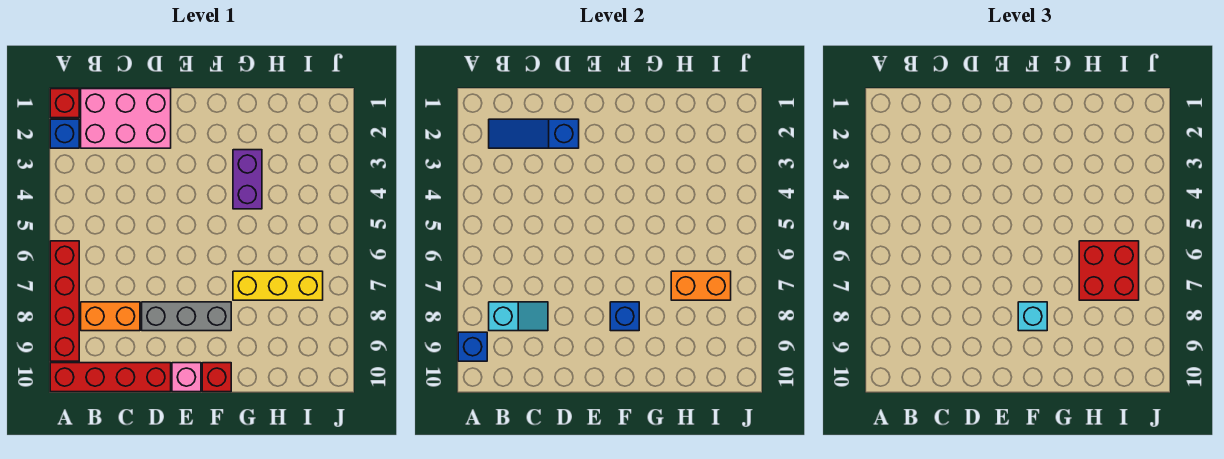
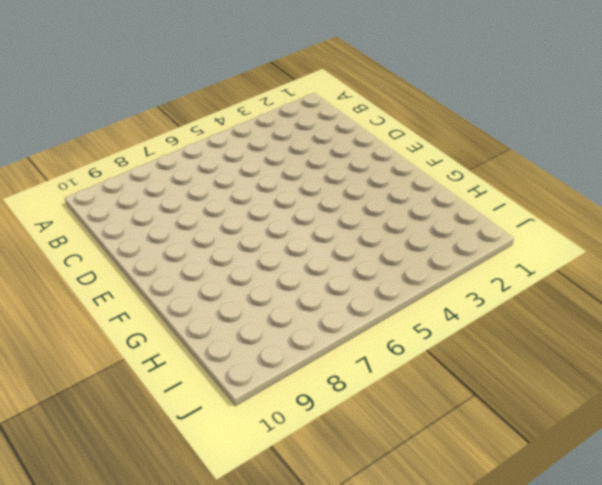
none -> red 1x1 brick [50,89,79,118]
none -> blue 1x1 brick [50,119,79,148]
none -> red 1x4 brick [50,241,79,361]

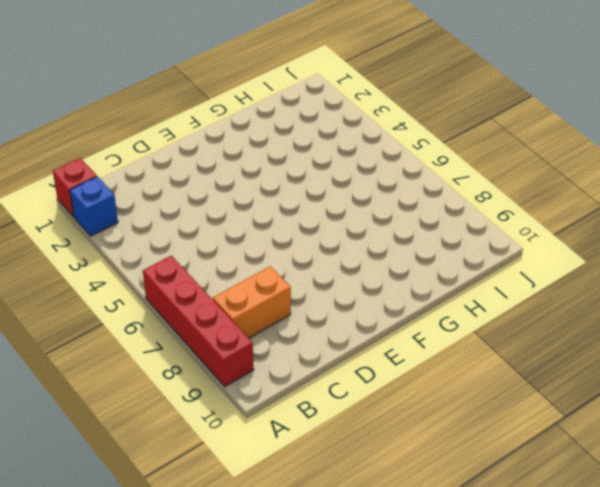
none -> red 1x4 brick [50,363,171,392]
none -> pink 2x3 brick [81,89,171,148]
none -> grey 1x3 brick [142,302,231,331]

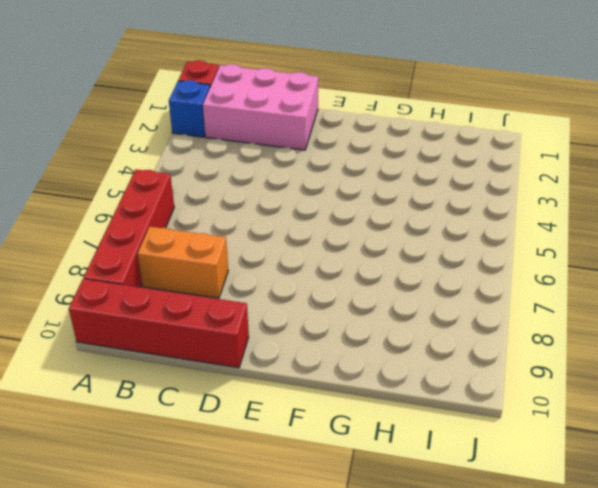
none -> grey 1x3 brick [142,302,231,331]
none -> pink 1x1 brick [172,363,201,392]
none -> red 1x1 brick [202,363,231,392]

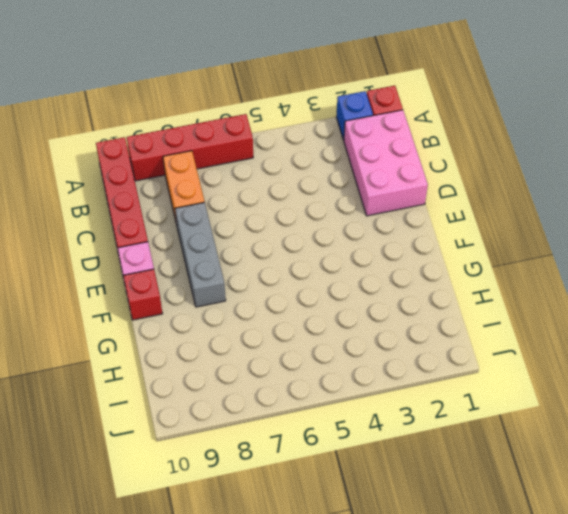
none -> purple 1x2 brick [233,150,262,209]
none -> yellow 1x3 brick [233,271,323,300]
none -> blue 1x1 brick [458,332,487,361]

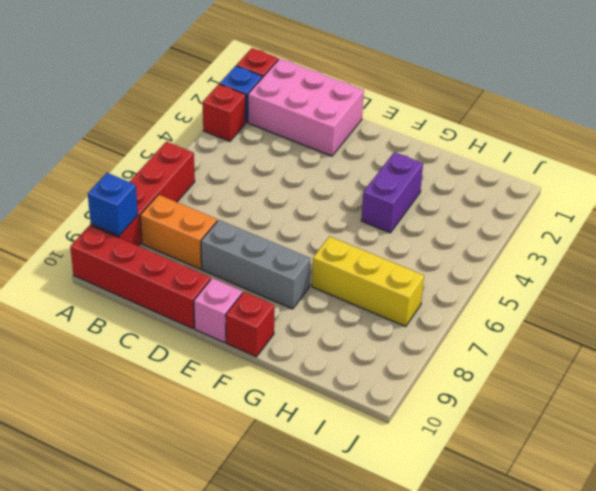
red 1x1 brick [203,84,246,141] -> none
none -> blue 1x3 slope [489,119,579,148]
none -> cyan 1x2 slope [489,302,548,331]
none -> blue 1x1 brick [610,302,639,331]

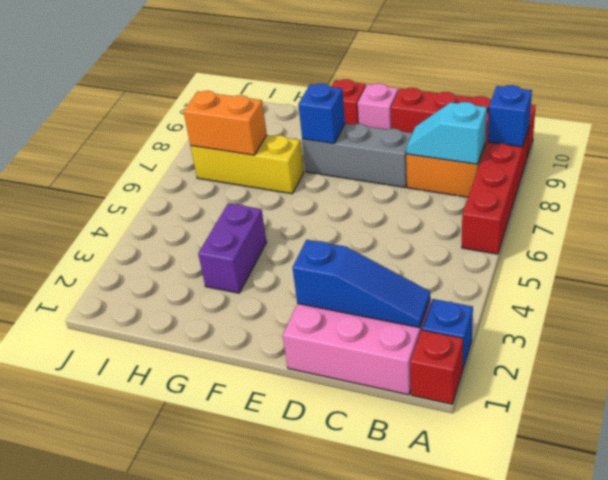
none -> cyan 1x1 brick [1018,302,1047,331]
none -> red 2x2 brick [1079,241,1139,300]

